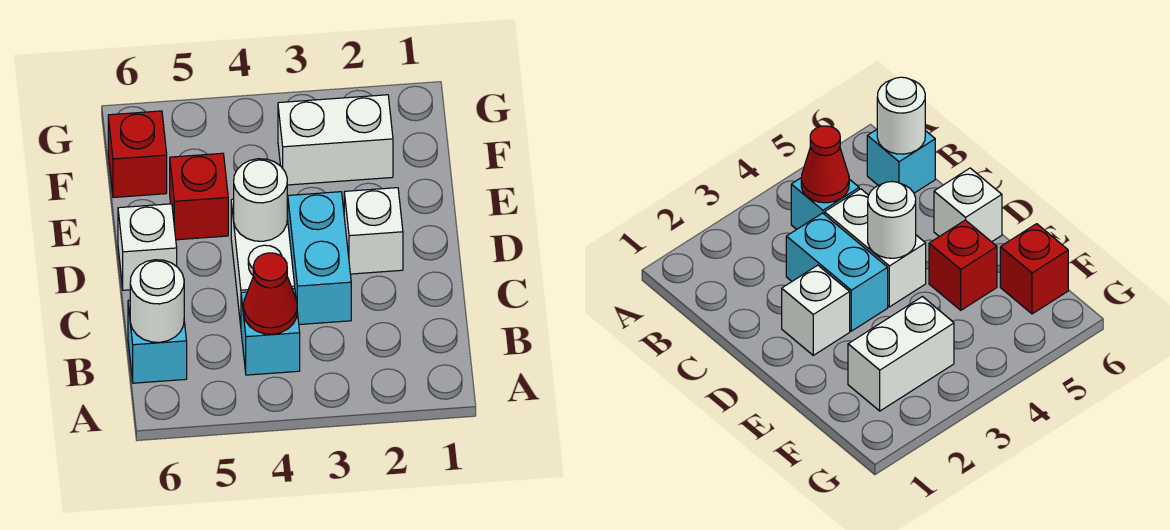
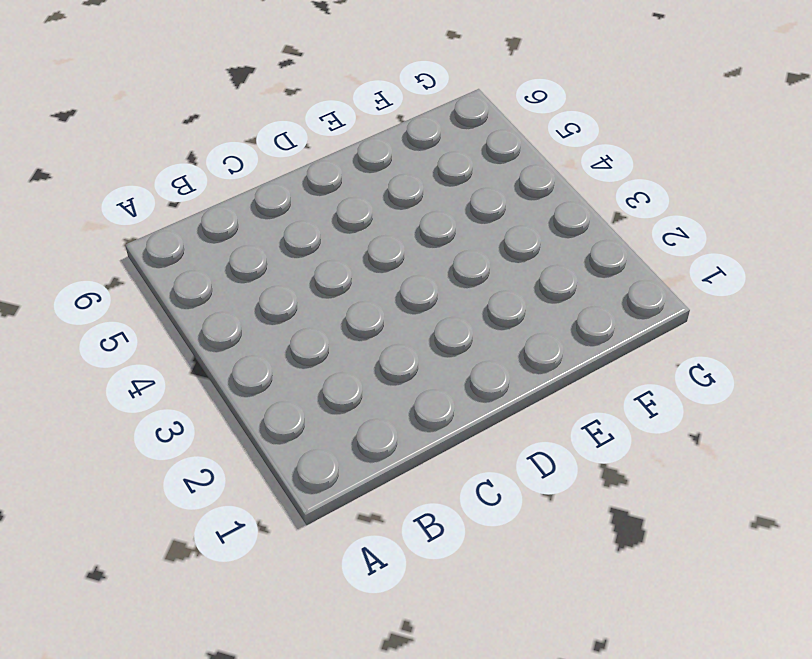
none -> cyan 1x1 brick [241,289,300,375]
none -> cyan 1x1 brick [128,300,187,383]
none -> cyan 1x2 brick [287,192,351,325]

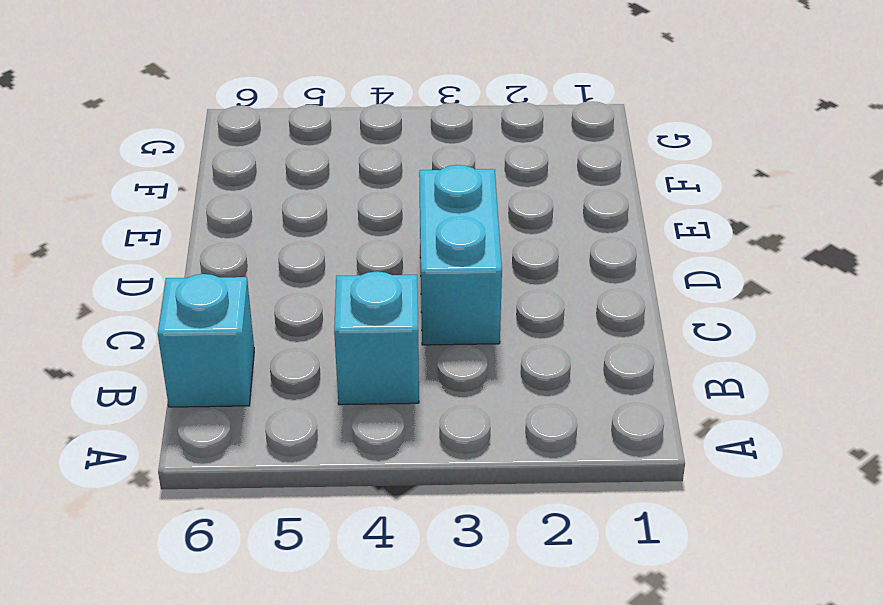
none -> white 1x2 brick [231,199,295,325]
none -> white 1x1 brick [344,188,403,274]
none -> white 1x1 brick [118,204,177,290]

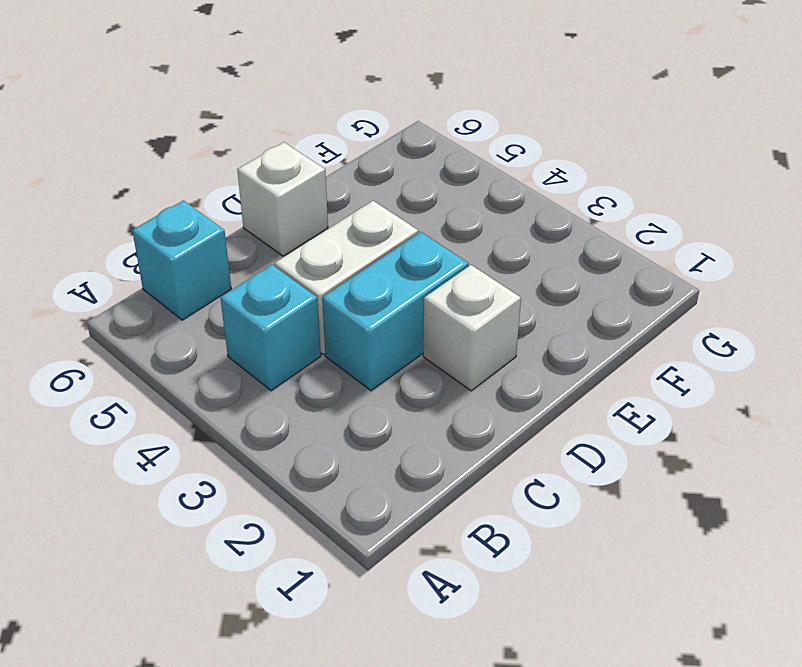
none -> red 1x1 brick [170,153,228,240]
none -> white 1x2 brick [278,95,393,185]
none -> red 1x1 brick [108,111,167,197]

